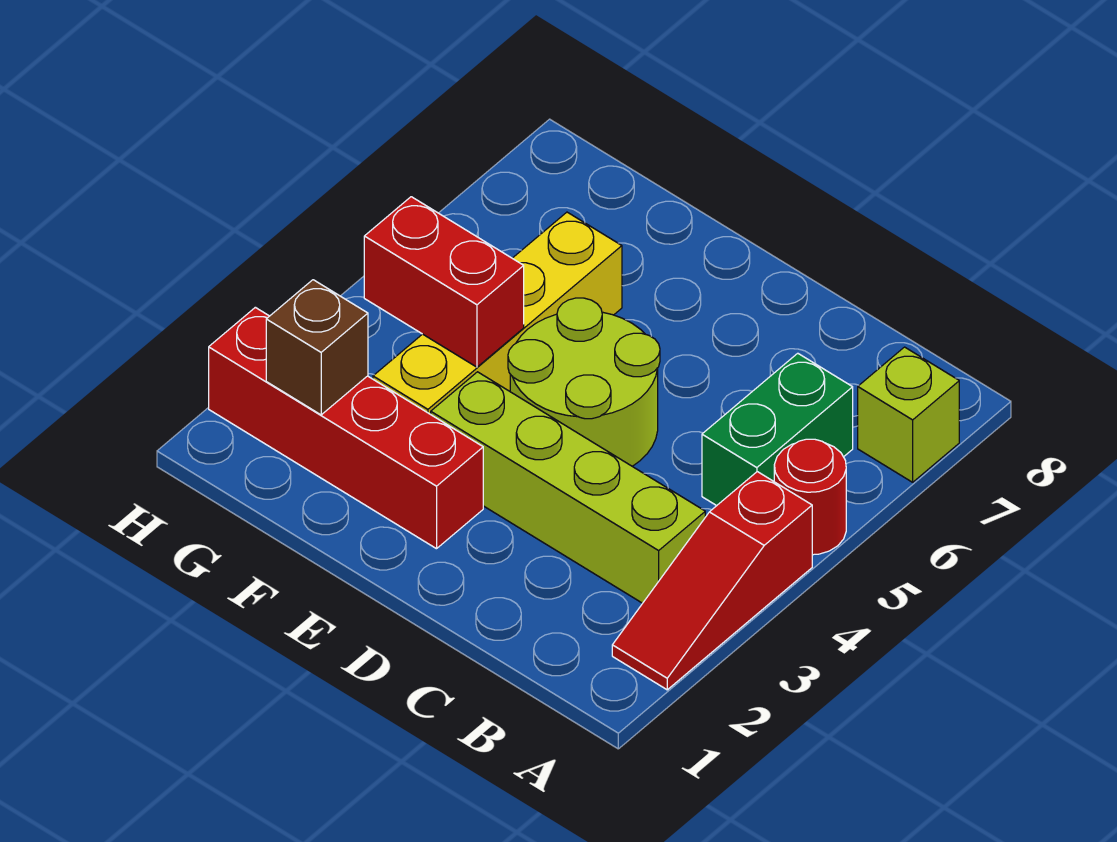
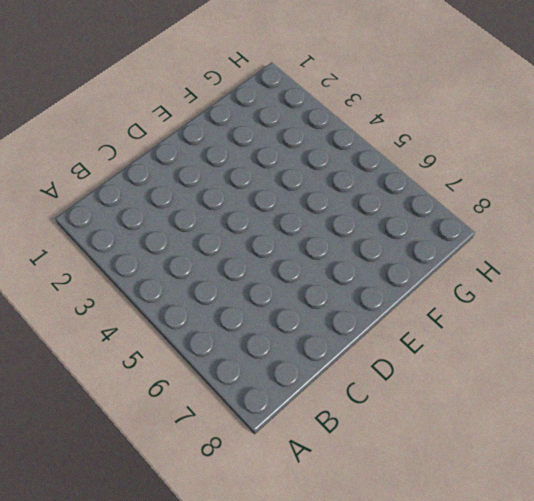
none -> red 1x3 slope [612,472,812,690]
none -> red 1x1 round brick [774,439,846,555]

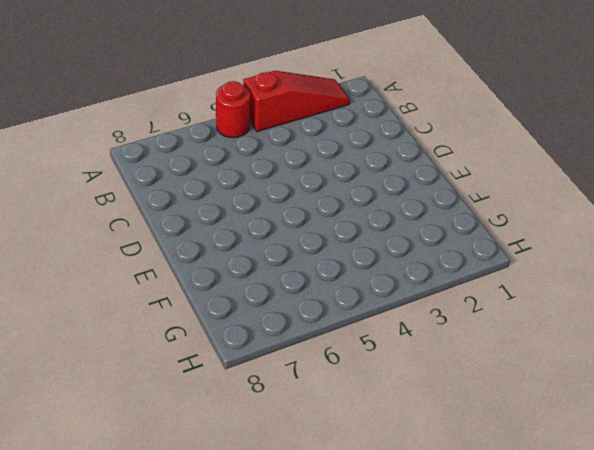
none -> lime 1x1 brick [858,347,959,482]
none -> lime 1x4 brick [431,372,705,603]

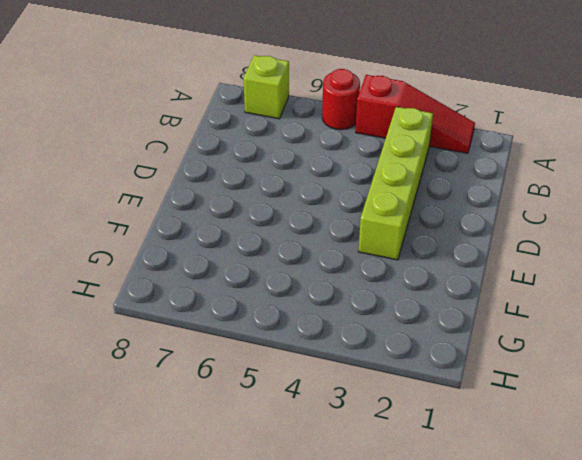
none -> green 1x2 brick [702,353,853,506]
none -> lime 2x2 round brick [508,298,660,466]

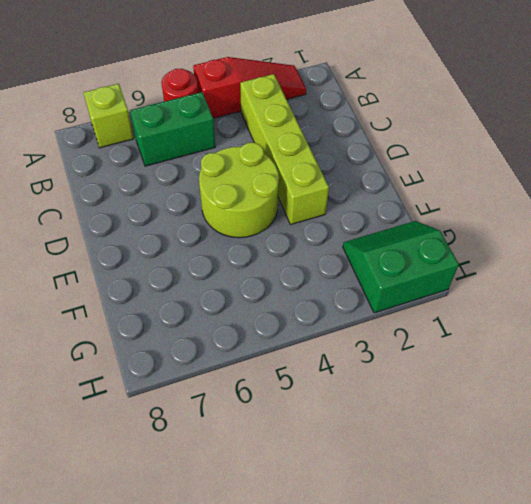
green 2x2 slope [343,221,459,313] -> red 1x4 brick [209,307,483,549]
none -> yellow 1x4 brick [373,212,622,414]
none -> red 1x2 brick [364,197,524,367]

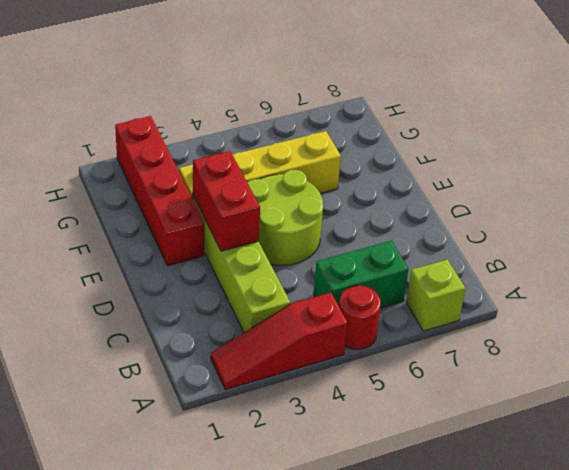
red 1x2 brick [193,151,260,251] -> red 1x2 brick moved to [364,197,524,367]
none -> brown 1x1 brick [266,280,368,415]

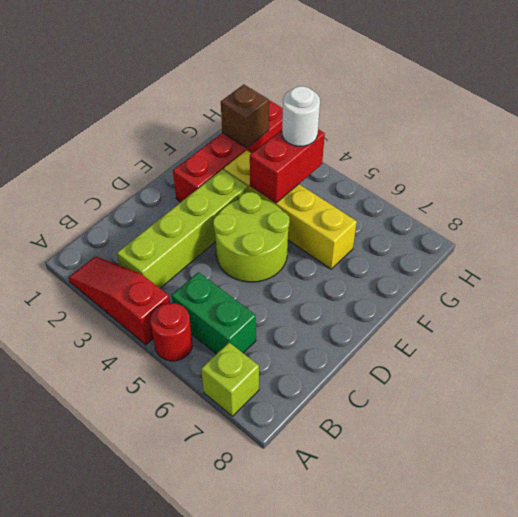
white 1x1 round brick [282,86,320,146] -> none

